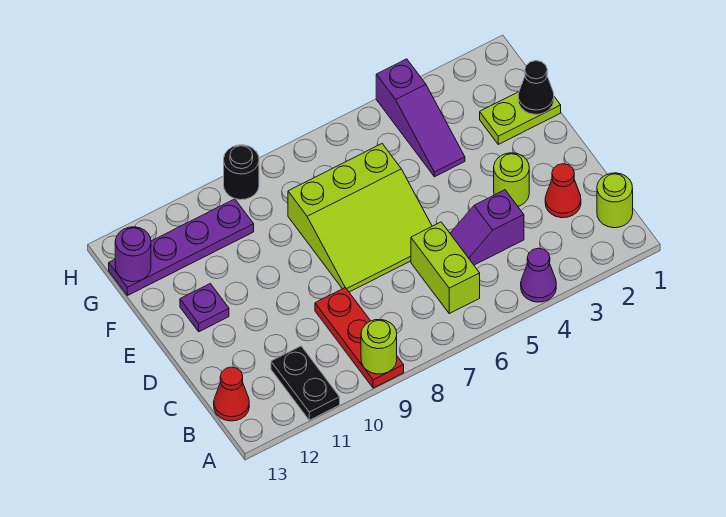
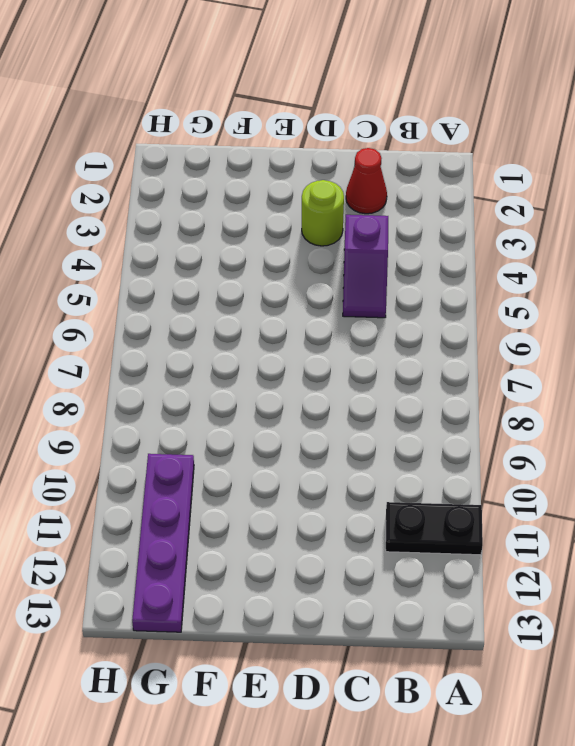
none -> purple 1x1 cone [521,248,556,302]
none -> red 1x3 plate [315,288,404,388]
none -> lime 1x1 round brick [597,173,633,228]

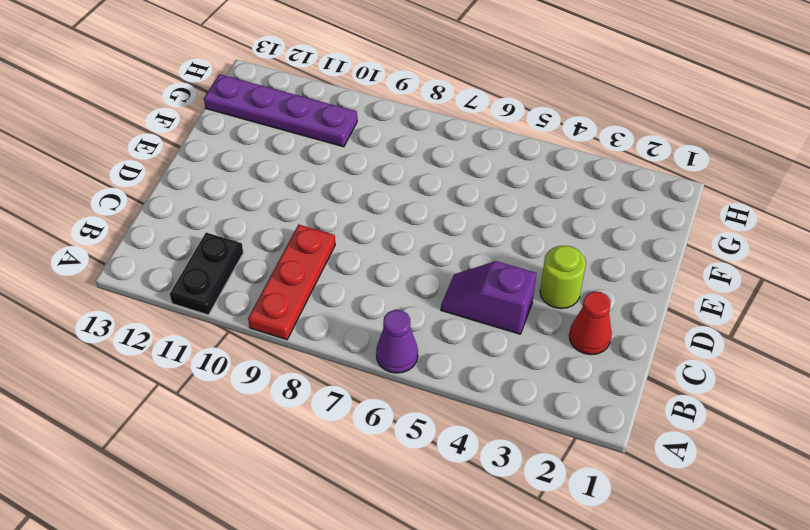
purple 1x1 cone [376,310,418,373] -> purple 1x1 cone moved to [521,248,556,302]
none -> lime 1x1 round brick [597,173,633,228]
none -> lime 1x2 brick [411,222,480,314]
none -> red 1x1 cone [214,367,249,421]

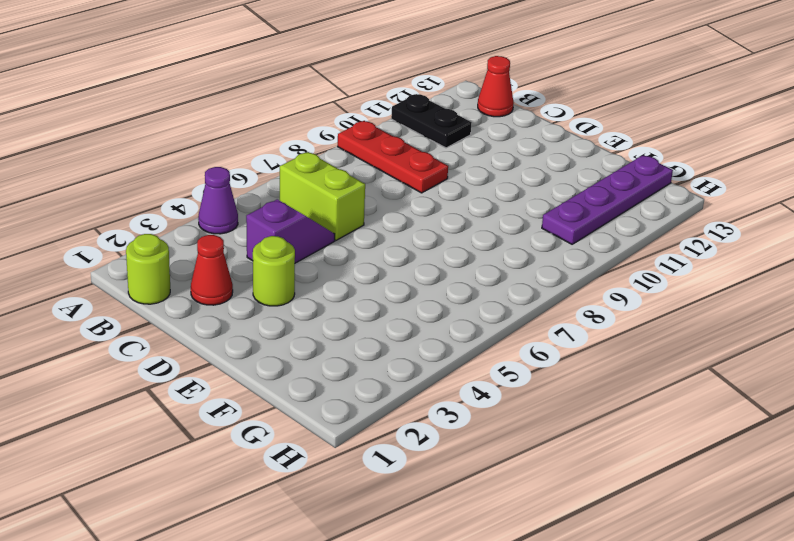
none -> lime 3x3 slope [288,144,432,292]
none -> purple 1x1 plate [180,284,229,332]
none -> lime 1x2 plate [480,92,561,144]

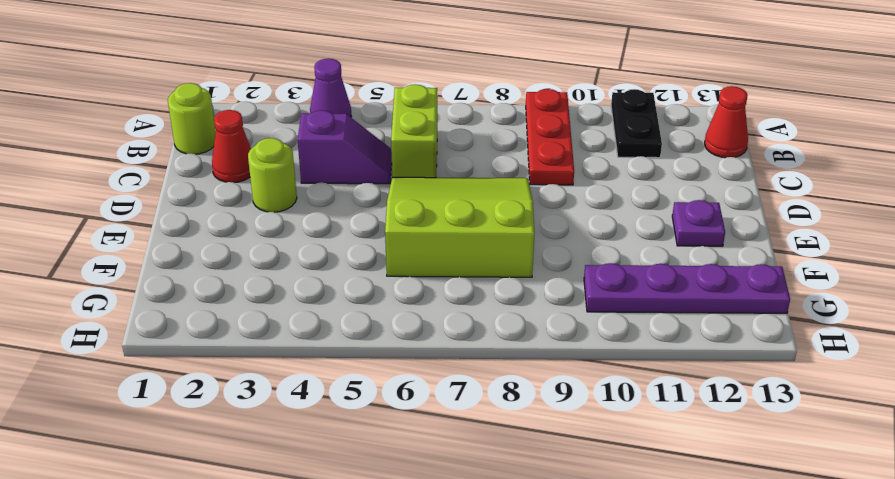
none -> lime 1x2 plate [480,92,561,144]
none -> purple 1x3 slope [376,59,465,177]
none -> black 1x1 round brick [224,145,259,200]

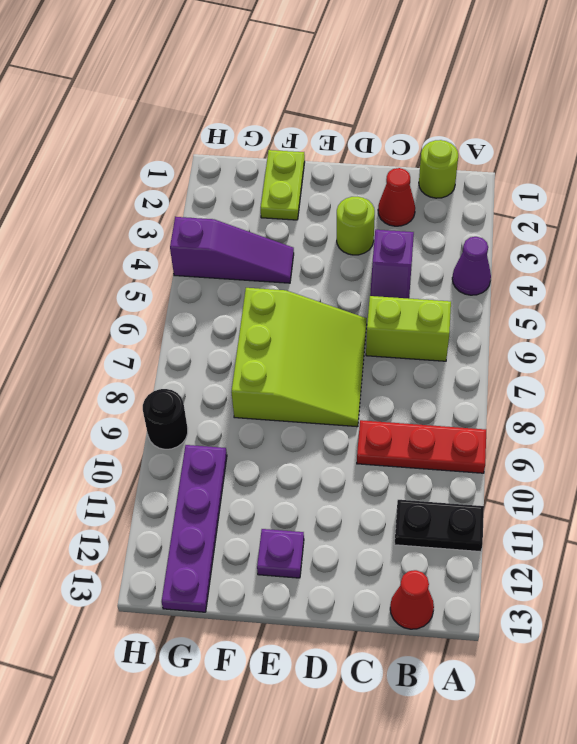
none -> lime 1x1 round brick [361,319,397,374]
none -> black 1x1 cone [518,61,554,114]
none -> purple 1x1 round brick [115,227,151,282]

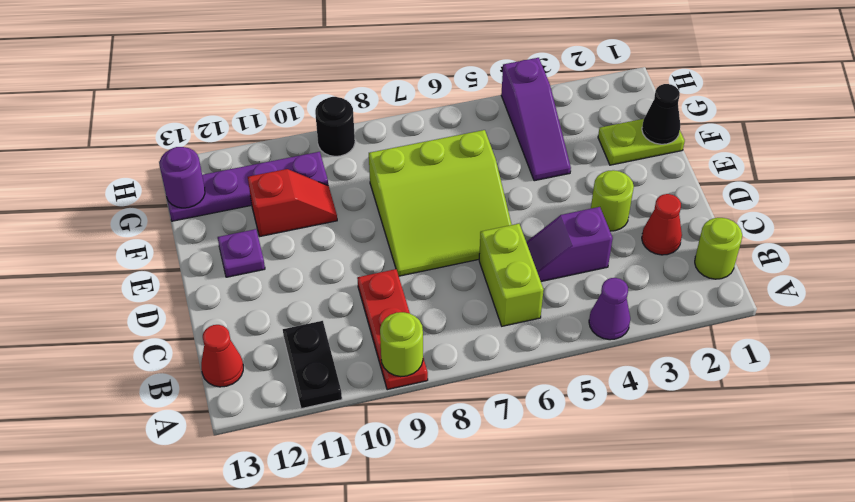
red 1x2 slope [248,169,337,236] -> none

